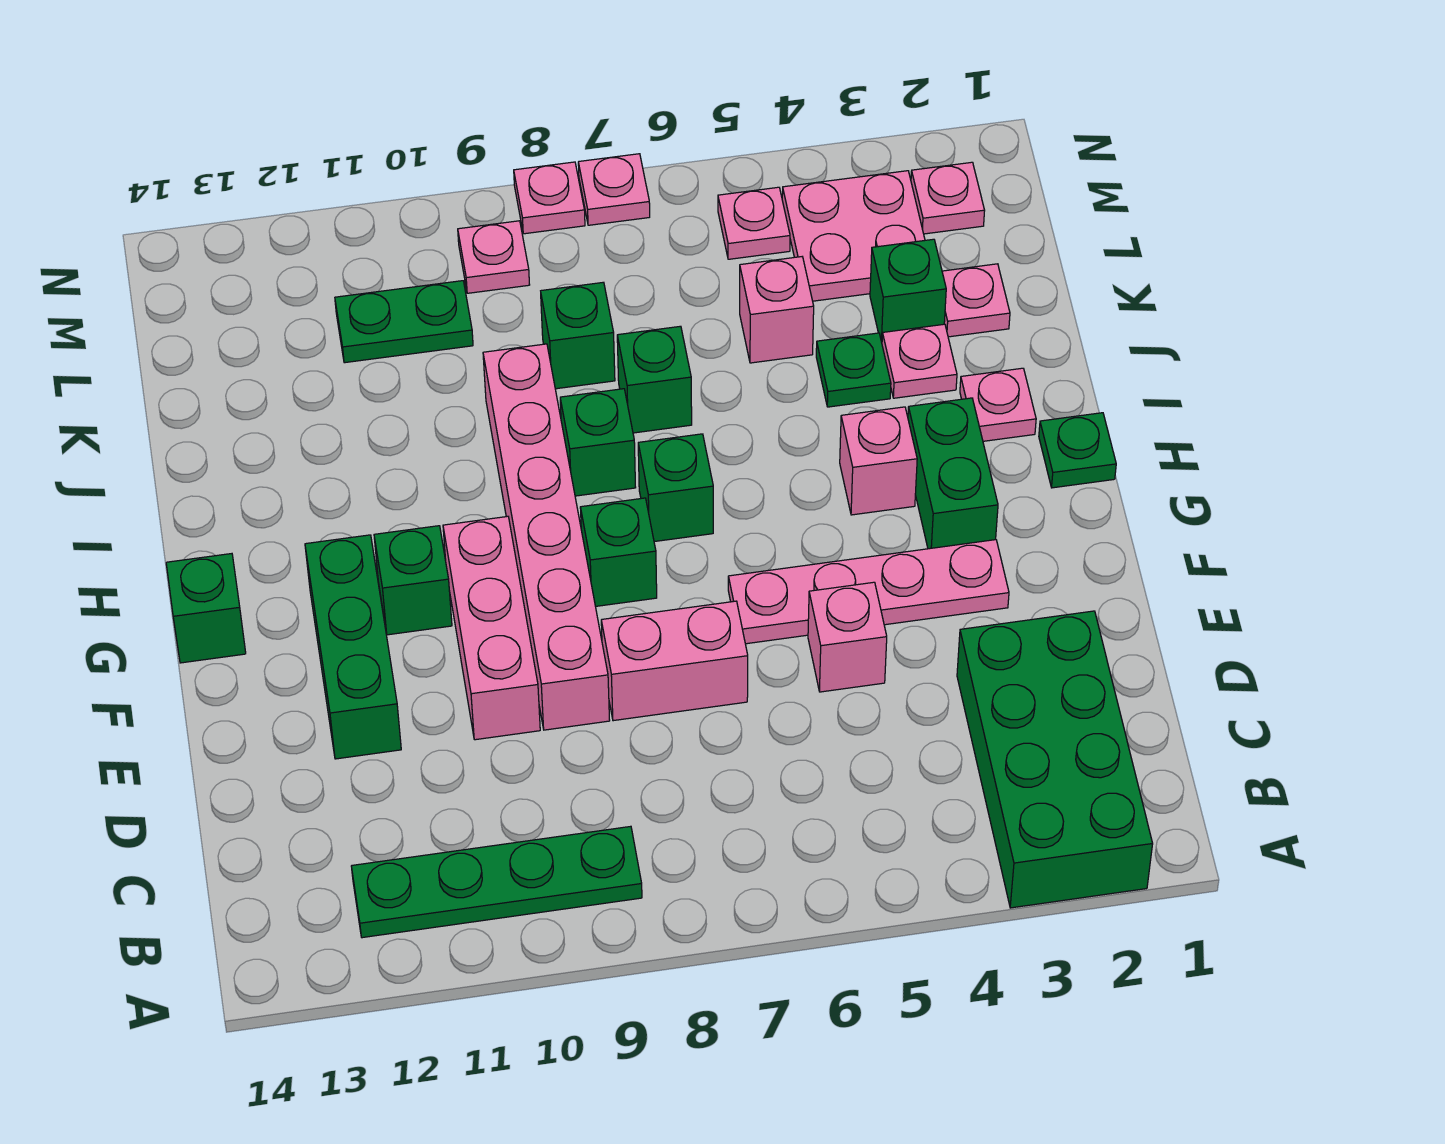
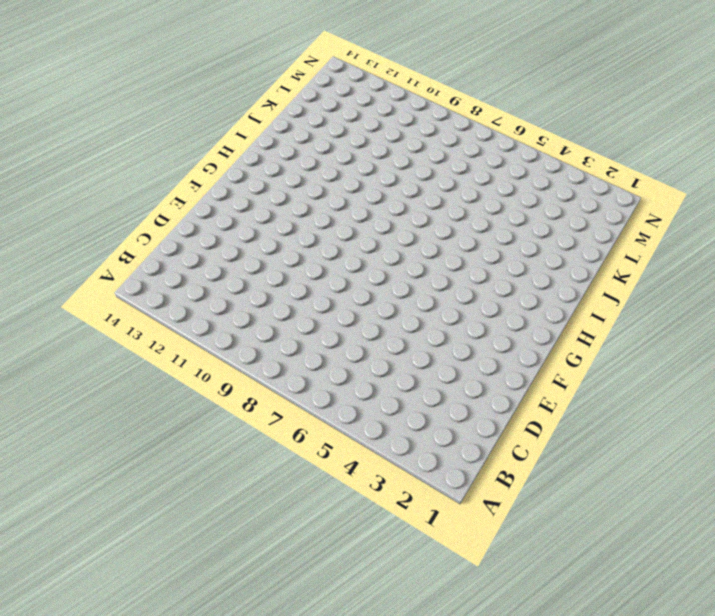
none -> green 2x4 brick [957,611,1153,908]
none -> green 1x4 plate [351,826,642,938]
none -> pink 1x1 brick [808,582,887,692]
none -> pink 1x2 brick [601,601,748,721]

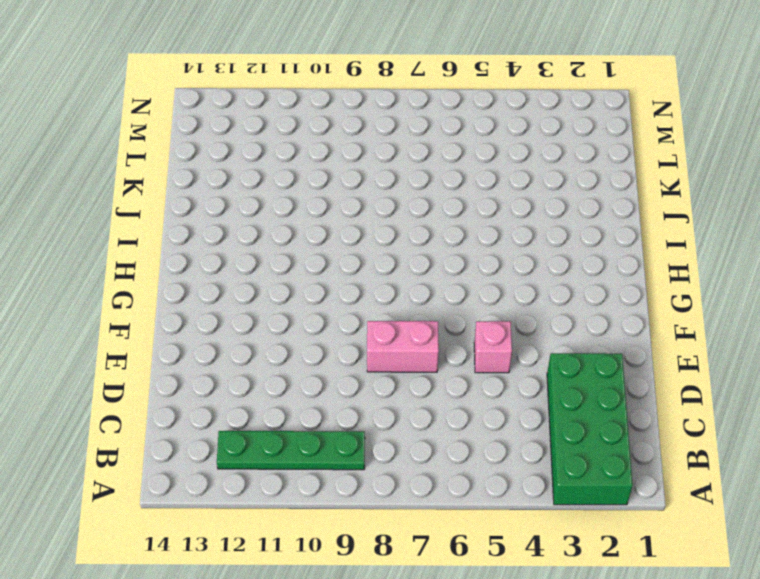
none -> pink 1x6 brick [483,344,610,730]
none -> pink 1x3 brick [443,516,540,740]
none -> green 1x3 brick [305,535,401,759]
none -> pink 1x4 plate [728,540,1009,644]

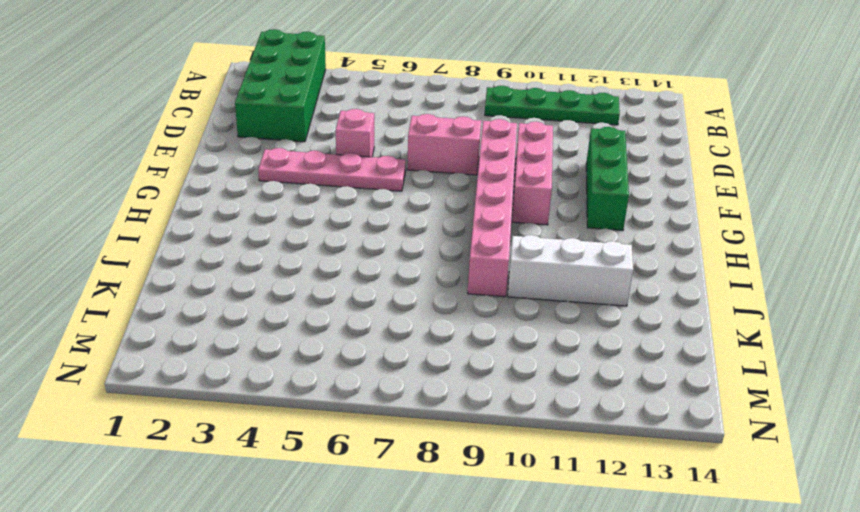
white 1x3 brick [508,235,633,306] -> none
none -> green 1x2 brick [908,398,998,549]
none -> green 1x1 brick [580,498,657,606]
none -> green 1x1 brick [374,526,452,635]
none -> green 1x1 brick [166,554,246,663]

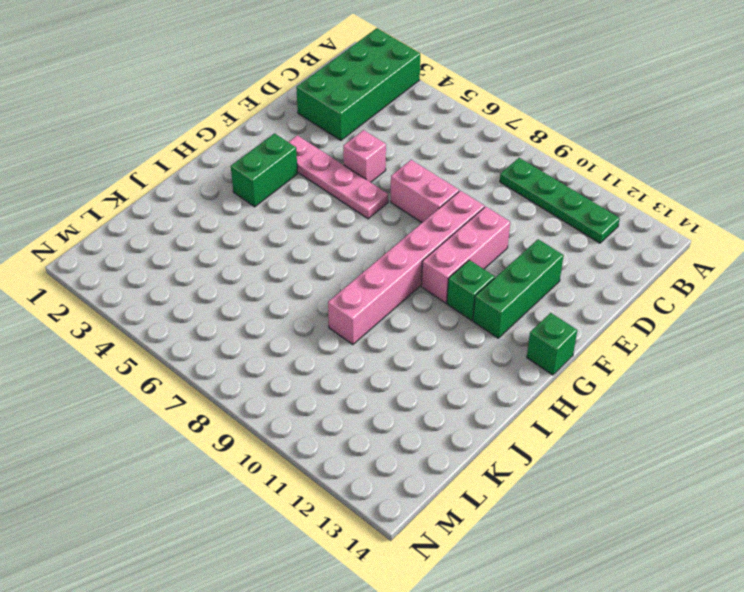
none -> green 1x1 brick [580,498,657,606]
none -> green 1x1 plate [1039,413,1116,488]
none -> pink 1x1 brick [840,407,917,515]
none -> green 1x1 brick [638,434,713,542]

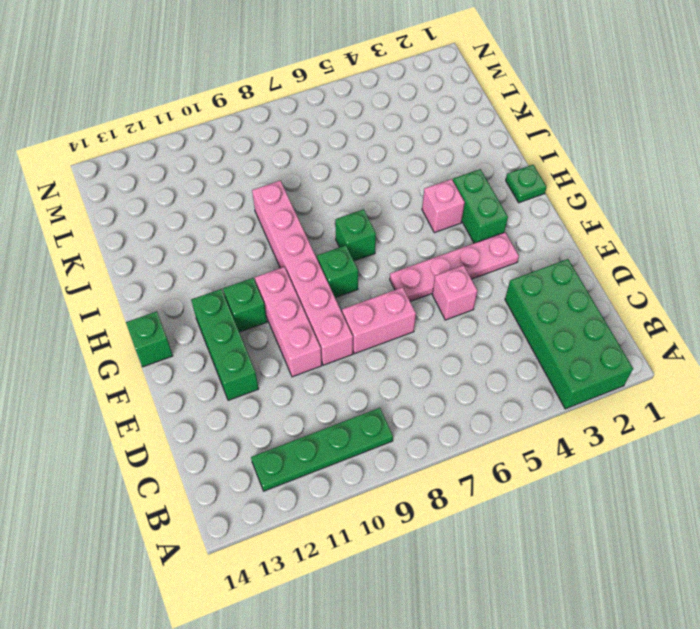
none -> pink 1x1 plate [960,368,1036,441]
none -> green 1x1 brick [560,389,636,496]
none -> pink 1x1 plate [882,324,957,398]
none -> green 1x1 plate [816,333,891,407]

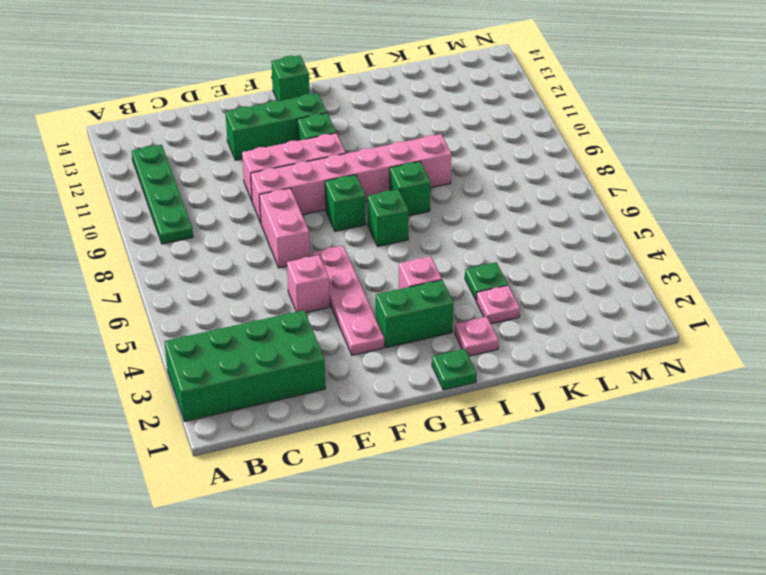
none -> green 1x1 brick [617,326,692,433]
none -> pink 1x1 plate [942,264,1010,337]
none -> green 1x1 brick [870,239,946,342]
none -> pink 1x1 brick [740,257,814,363]

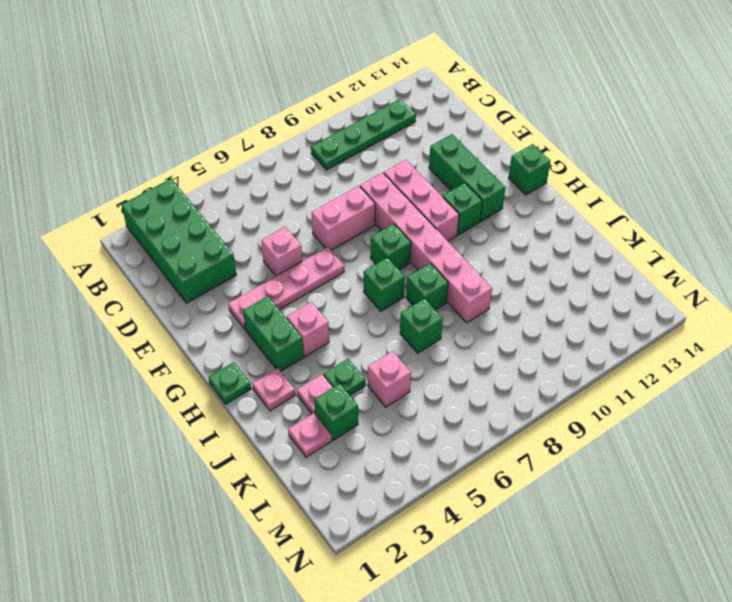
none -> green 1x1 brick [541,282,615,389]
none -> pink 2x2 plate [782,171,925,301]
none -> green 1x2 plate [335,281,473,363]
none -> pink 1x1 plate [911,162,985,234]

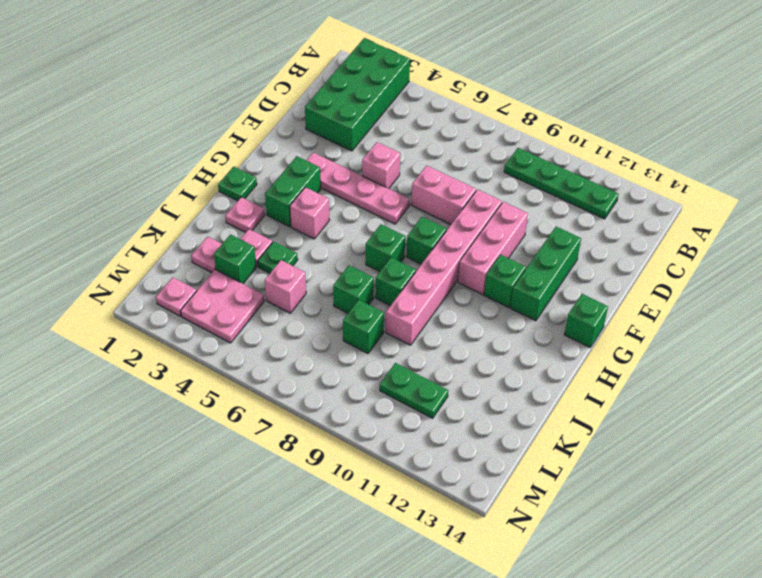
none -> pink 1x1 plate [718,187,790,259]
none -> pink 1x1 plate [458,221,530,293]
none -> pink 1x1 plate [578,154,650,225]
none -> pink 1x1 plate [514,162,585,234]

